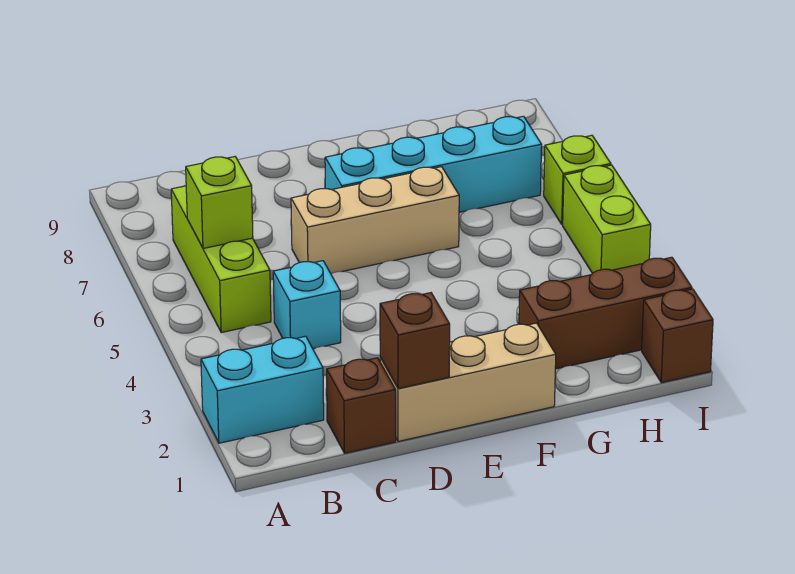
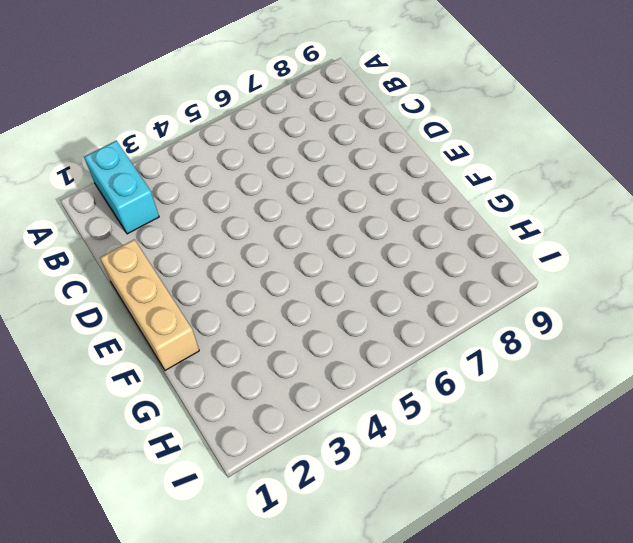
none -> lime 1x3 brick [171,186,271,333]
none -> brown 1x1 brick [327,358,396,453]
none -> cyan 1x1 brick [273,261,341,349]

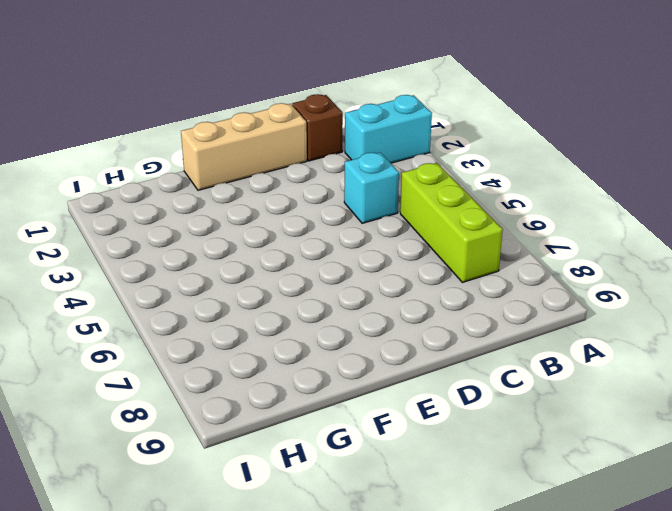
none -> tan 1x3 brick [291,167,459,274]
none -> cyan 1x4 brick [325,116,542,212]
none -> brown 1x3 brick [519,257,692,369]

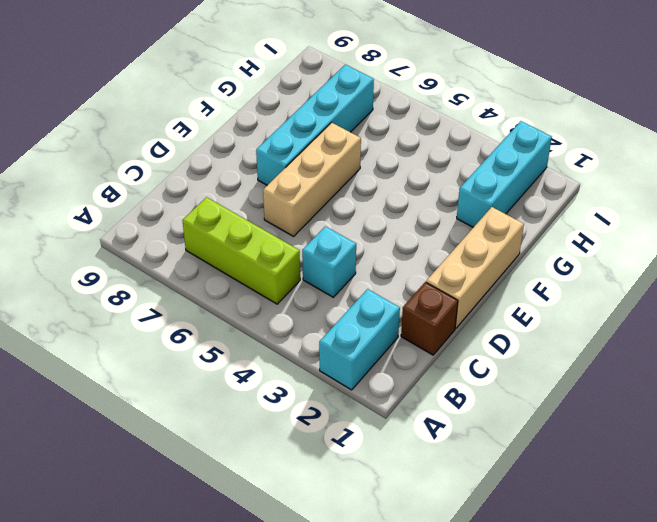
cyan 1x3 brick [457,121,552,227] -> brown 1x3 brick [519,257,692,369]
none -> brown 1x1 brick [642,289,713,383]
none -> lime 1x2 brick [563,165,651,273]
none -> lime 1x1 brick [544,135,611,225]

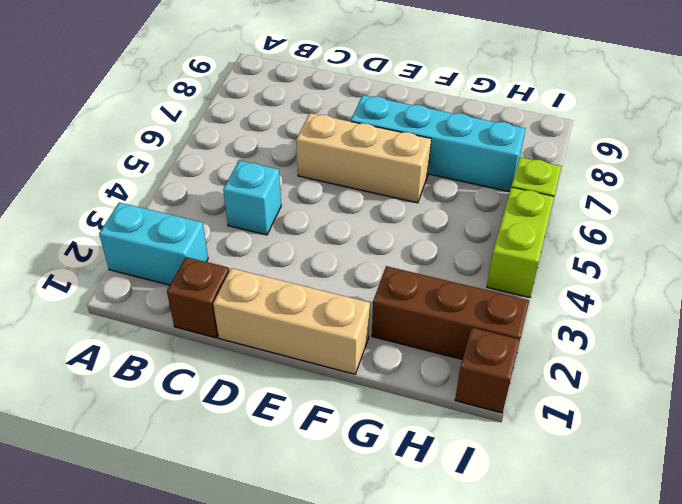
none -> lime 1x3 brick [171,186,271,333]
none -> lime 1x1 brick [186,157,253,249]
none -> brown 1x1 brick [380,293,450,388]

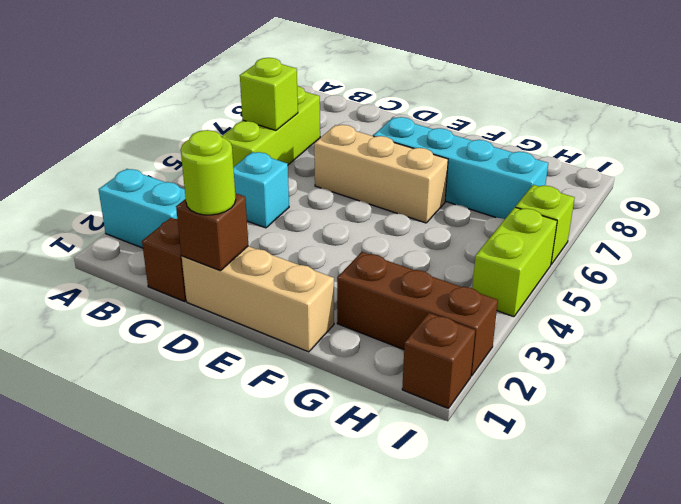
lime 1x1 round brick [181,130,236,215] -> none

